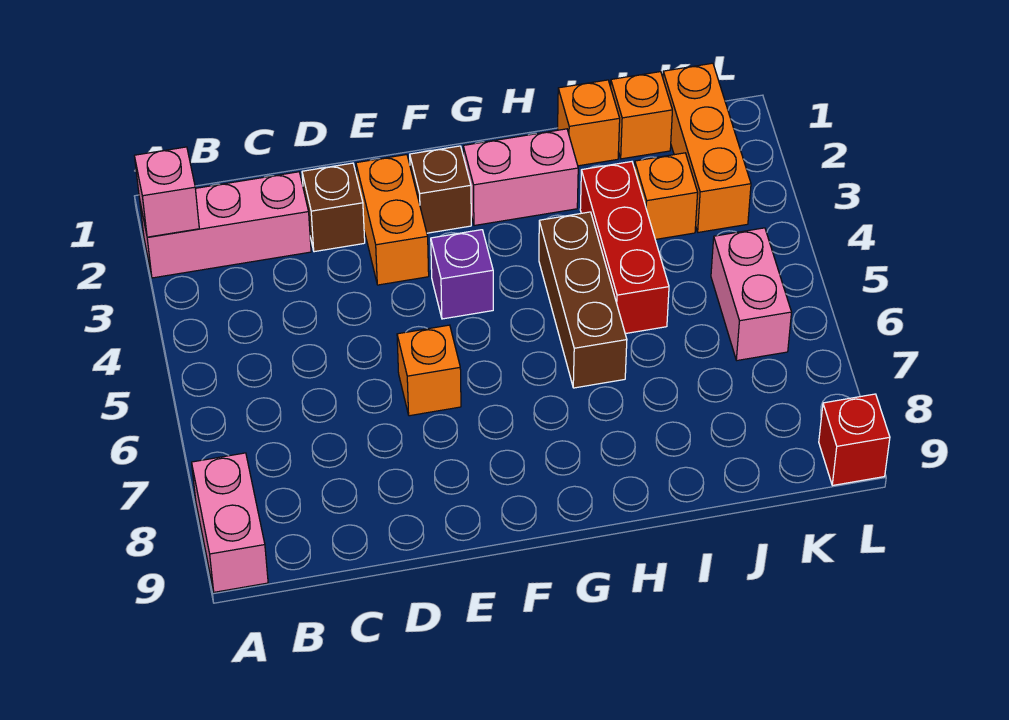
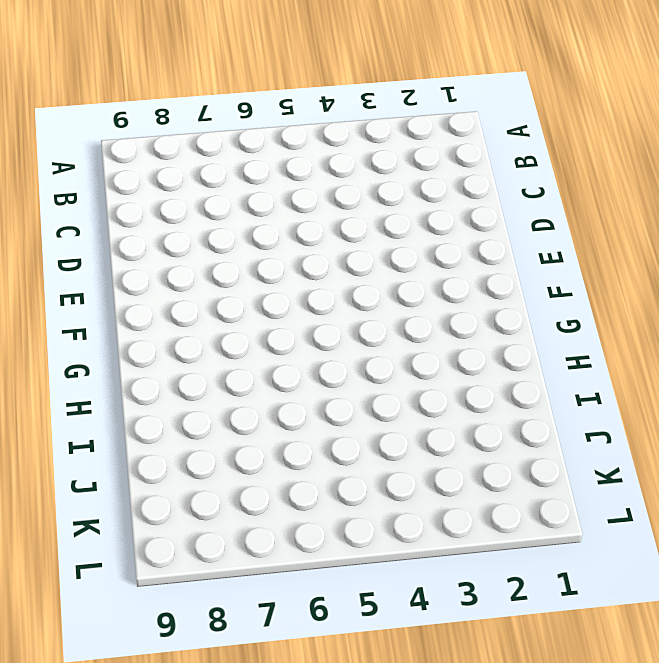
none -> pink 1x3 brick [140,172,311,278]
none -> pink 1x2 brick [192,453,268,592]
none -> brown 1x1 brick [302,163,365,252]

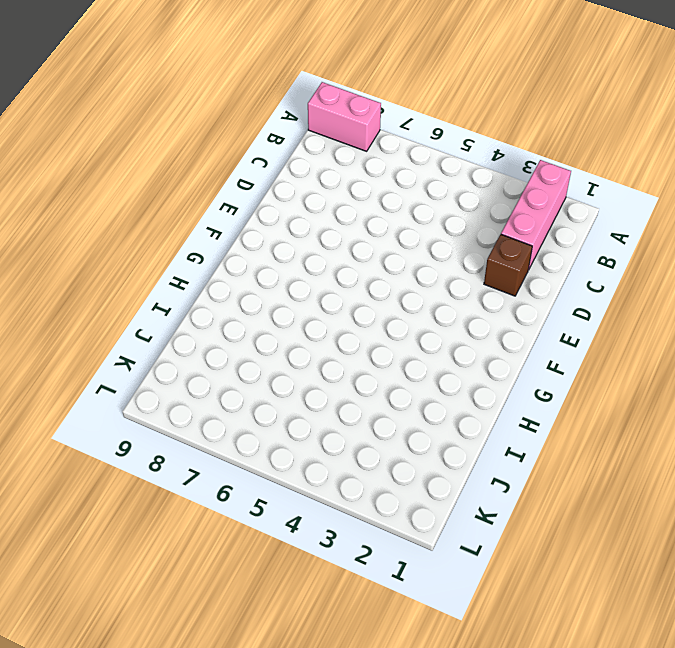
none -> orange 1x2 brick [356,155,429,285]
none -> orange 1x1 brick [397,325,461,416]
none -> brown 1x1 brick [410,146,471,233]

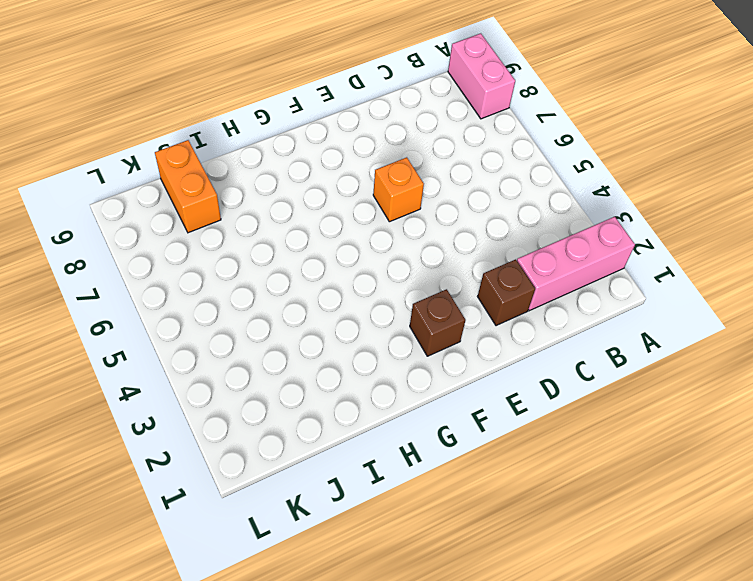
orange 1x2 brick [155,140,221,233] -> orange 1x2 brick moved to [356,155,429,285]
none -> purple 1x1 brick [431,230,493,319]
none -> pink 1x2 brick [463,129,578,226]
none -> brown 1x3 brick [539,212,627,388]

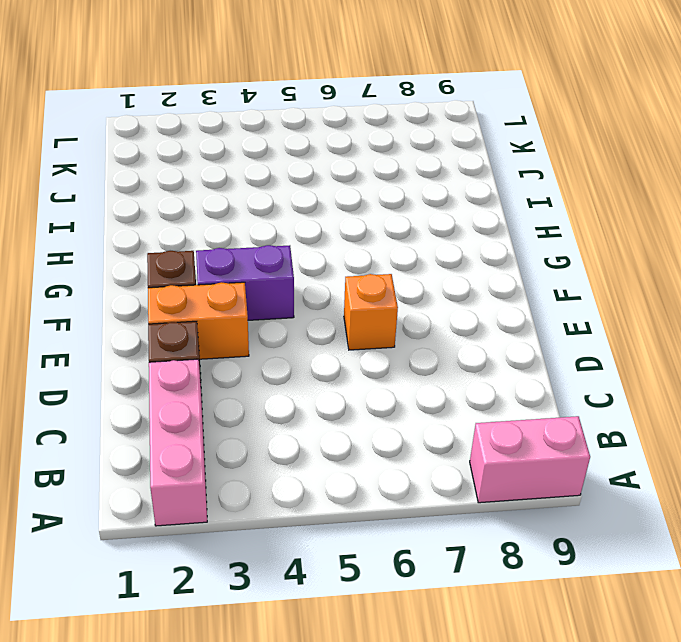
purple 1x2 brick [196,245,294,320] -> purple 1x1 brick [431,230,493,319]
none -> pink 1x2 brick [463,129,578,226]
none -> brown 1x3 brick [539,212,627,388]
none -> orange 1x1 brick [558,80,620,166]

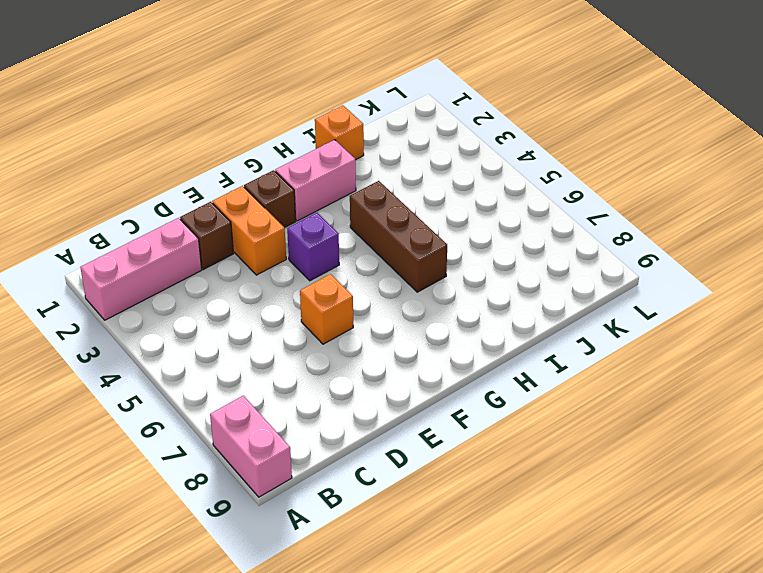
none -> red 1x3 brick [580,162,669,334]
none -> orange 1x1 brick [611,72,672,159]
none -> orange 1x1 brick [635,153,698,240]

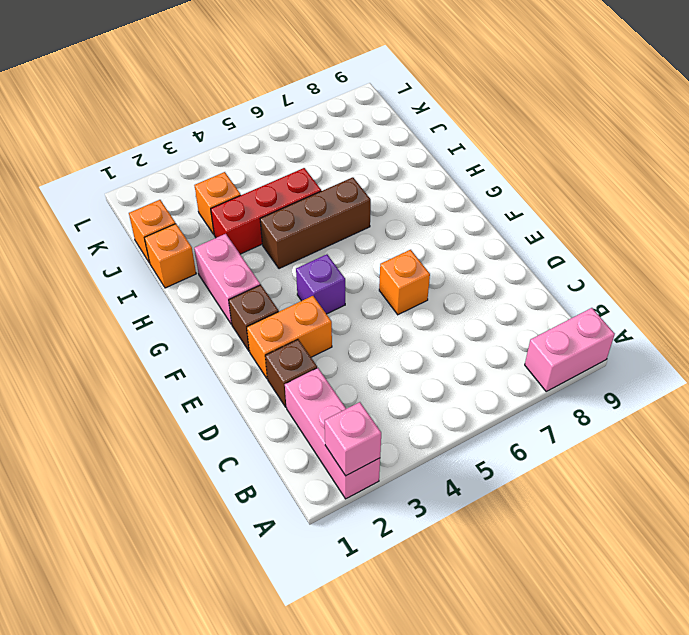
none -> orange 1x3 brick [663,63,751,232]
none -> pink 1x2 brick [711,228,792,360]
none -> red 1x1 brick [819,394,890,486]

